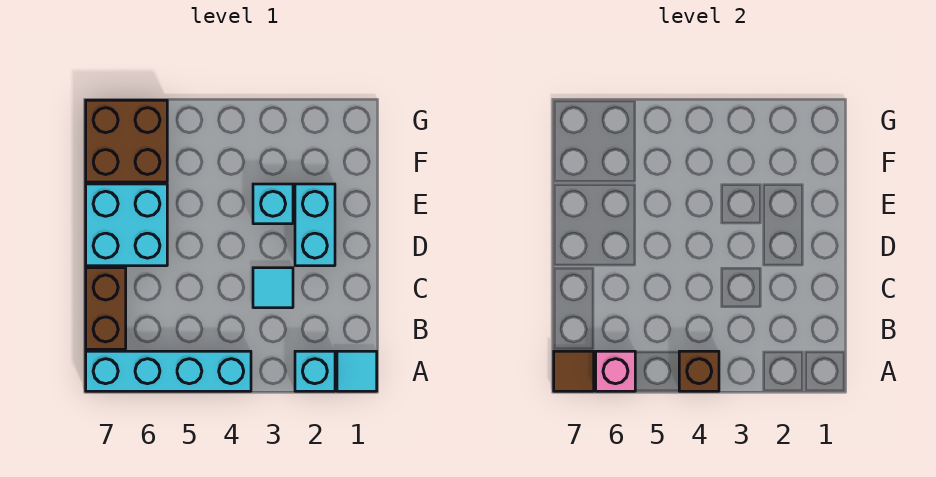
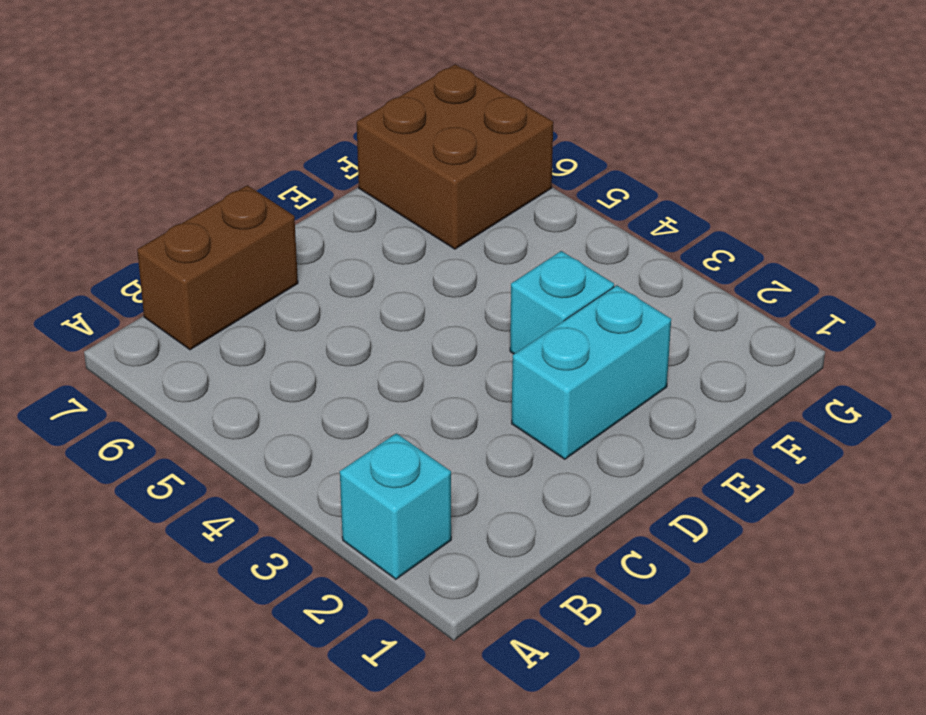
none -> cyan 1x1 tile [337,351,377,391]
none -> cyan 1x4 brick [86,351,251,391]
none -> cyan 1x1 tile [253,268,293,308]

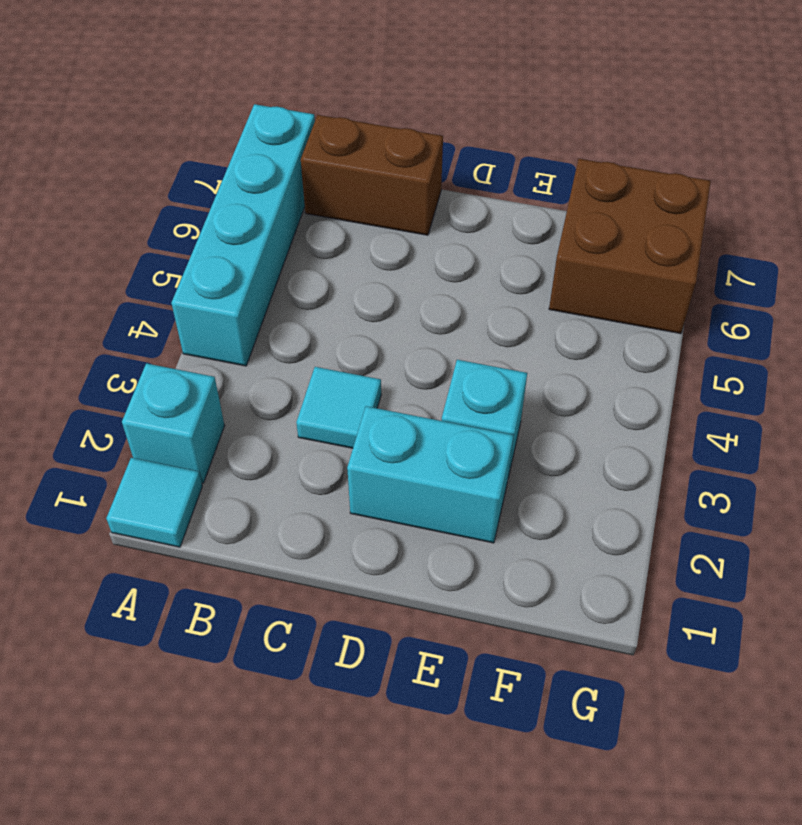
none -> cyan 2x2 brick [86,184,167,266]
none -> brown 1x1 brick [679,351,719,391]
none -> pink 1x1 brick [596,351,635,391]

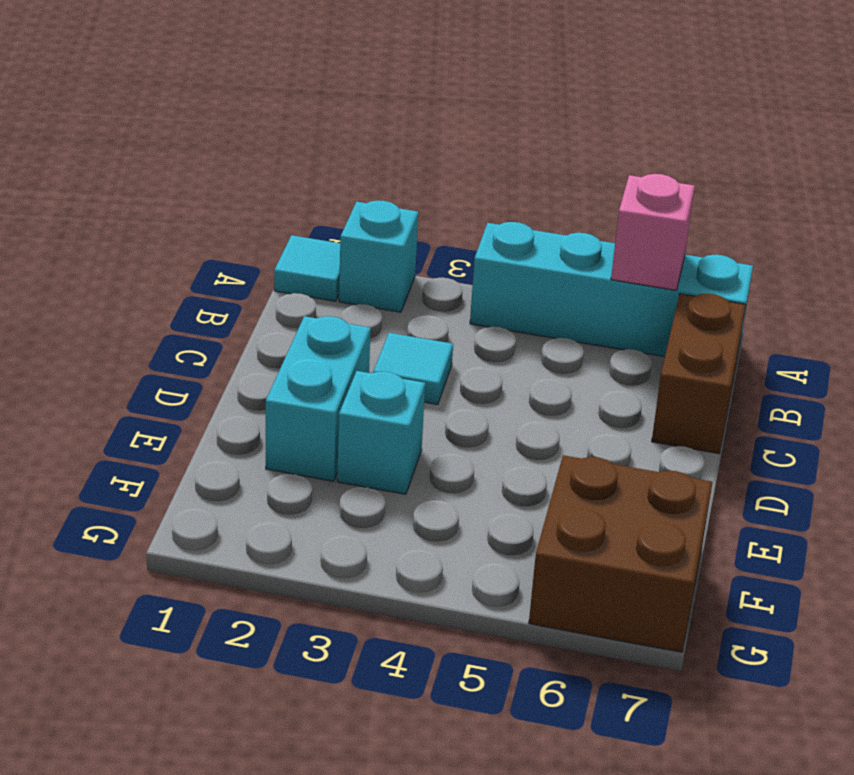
none -> cyan 2x2 brick [86,184,167,266]
none -> brown 1x1 brick [679,351,719,391]
none -> brown 1x1 tile [554,351,594,391]

